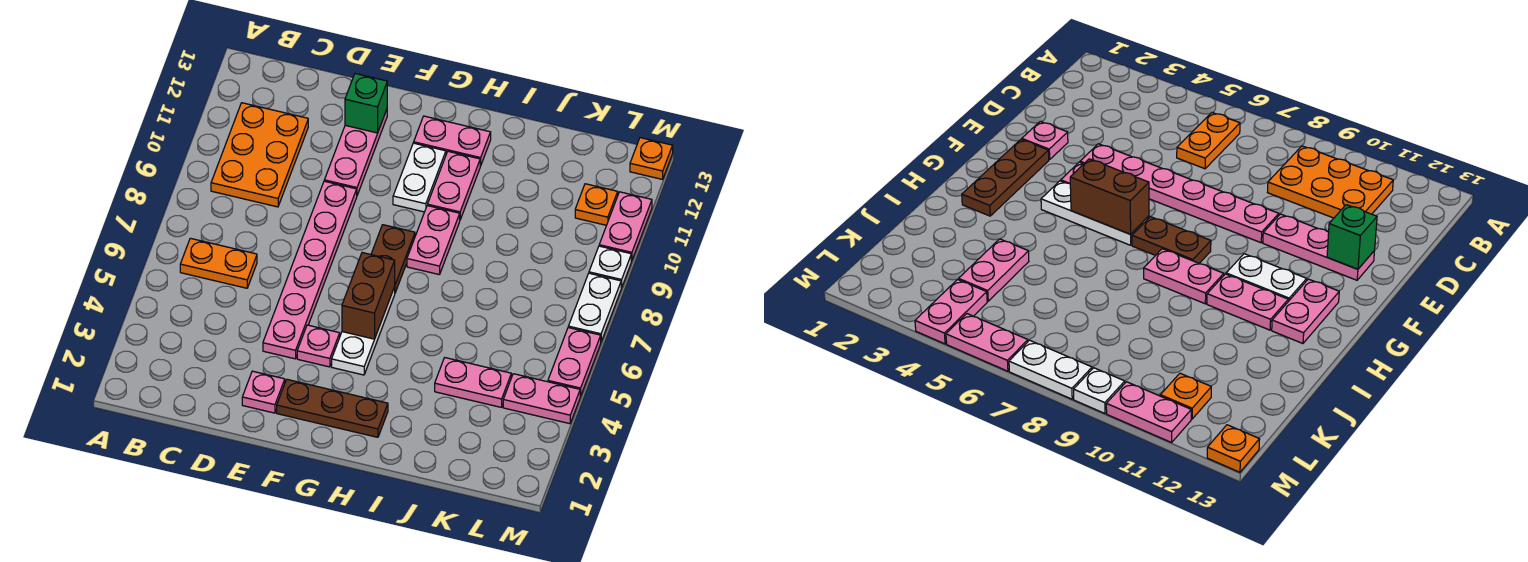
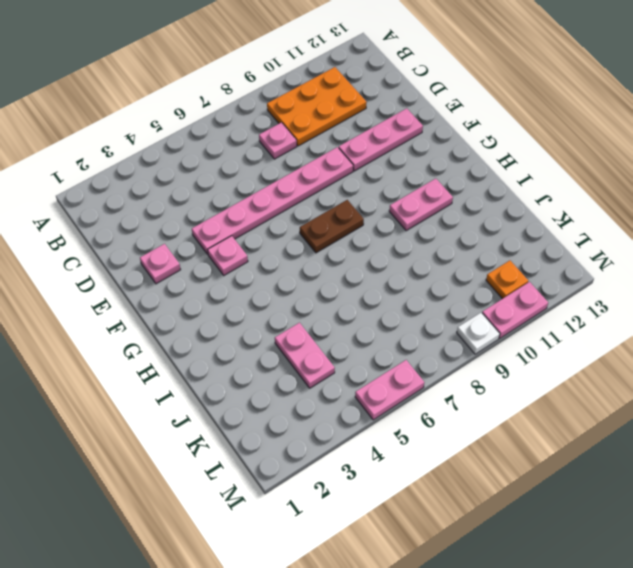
pink 1x1 plate [259,122,297,159] -> none
none -> orange 1x2 plate [180,238,257,288]
none -> brown 1x3 plate [277,379,388,437]
none -> white 1x3 plate [332,287,395,375]

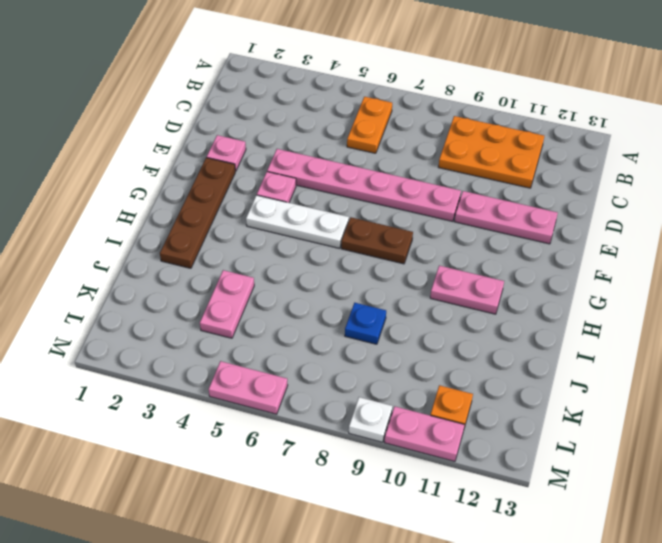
brown 1x4 plate [160,158,235,268] -> brown 1x3 plate [277,379,388,437]
blue 1x1 plate [345,303,386,344] -> none
none -> white 1x2 plate [393,143,446,212]
none -> pink 1x2 plate [414,116,491,166]
none -> pink 1x2 plate [407,206,460,275]

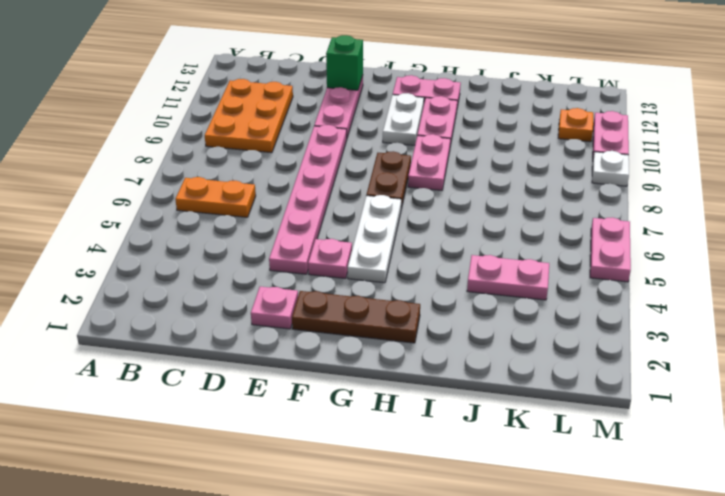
none -> pink 1x2 plate [503,374,580,424]
none -> white 1x2 plate [568,273,621,341]
none -> orange 1x1 plate [630,138,673,179]

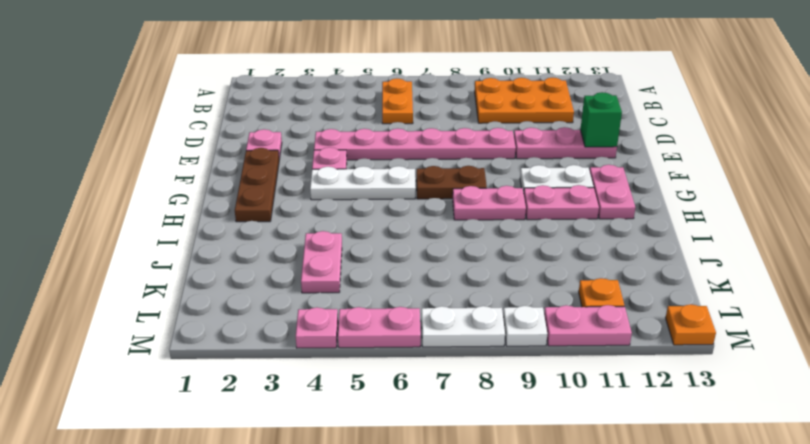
pink 1x1 plate [296,307,338,348] -> pink 1x2 plate [503,374,580,424]
none -> brown 1x2 brick [342,253,395,339]

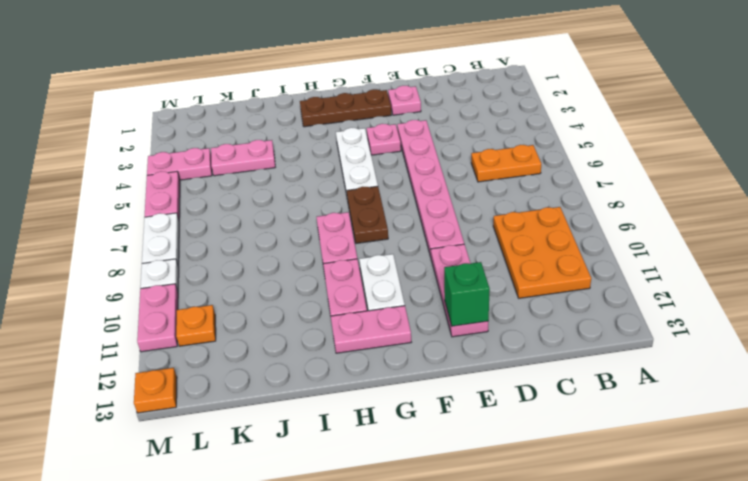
none -> brown 1x2 brick [342,253,395,339]

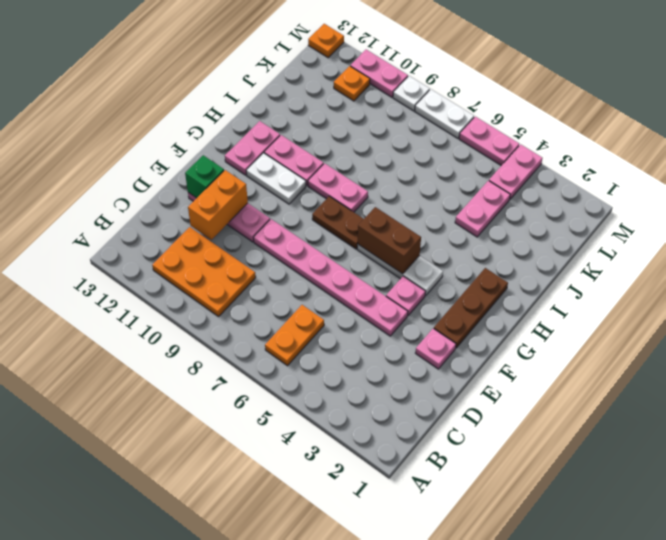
orange 1x2 brick [188,170,248,240] -> none

